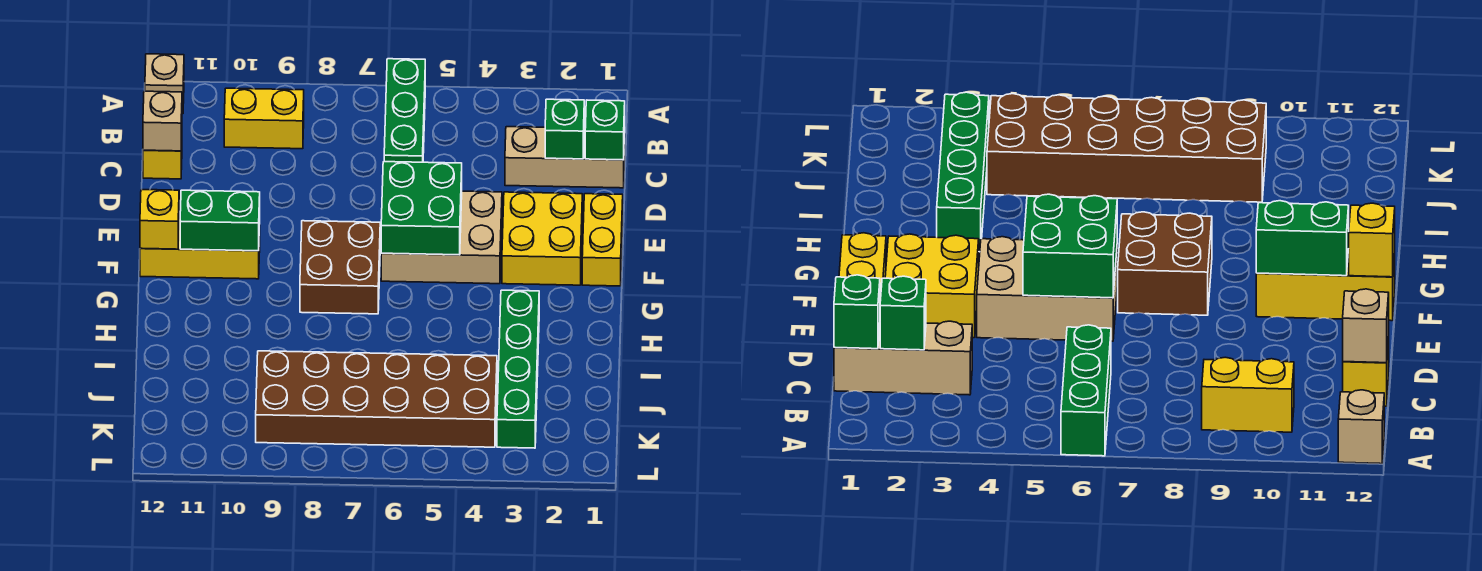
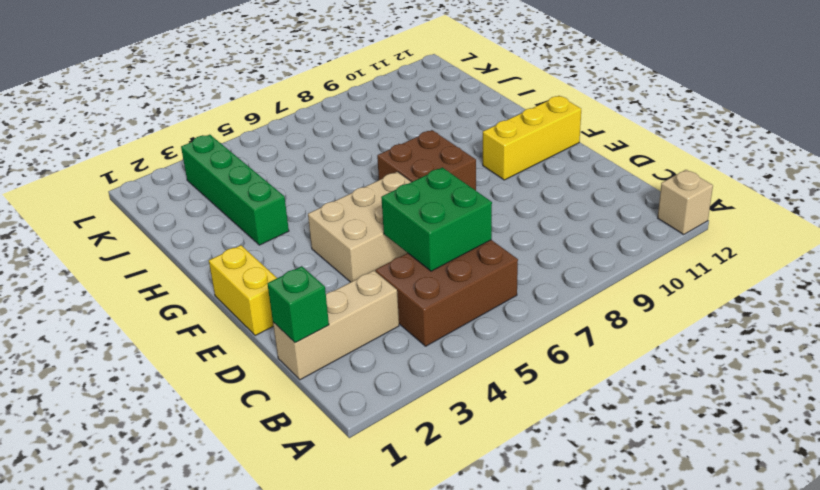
brown 2x3 brick [375,240,518,346] -> green 1x3 brick [384,59,425,162]
green 2x2 brick [381,167,492,271] -> green 2x2 brick moved to [381,162,462,255]
none -> yellow 1x2 brick [224,88,304,149]
none -> yellow 1x1 brick [143,141,182,179]
none -> yellow 2x2 brick [502,192,582,285]

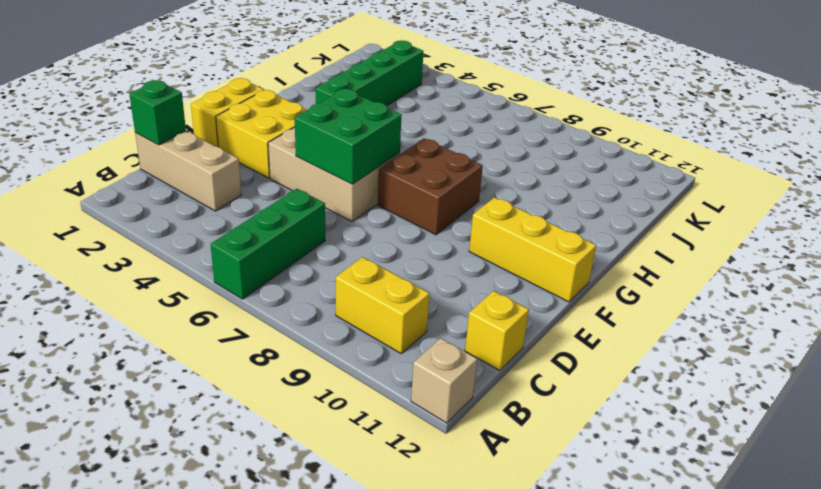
none -> brown 2x6 brick [256,351,497,447]
none -> green 1x1 brick [545,99,584,159]
none -> tan 1x1 brick [143,91,182,151]

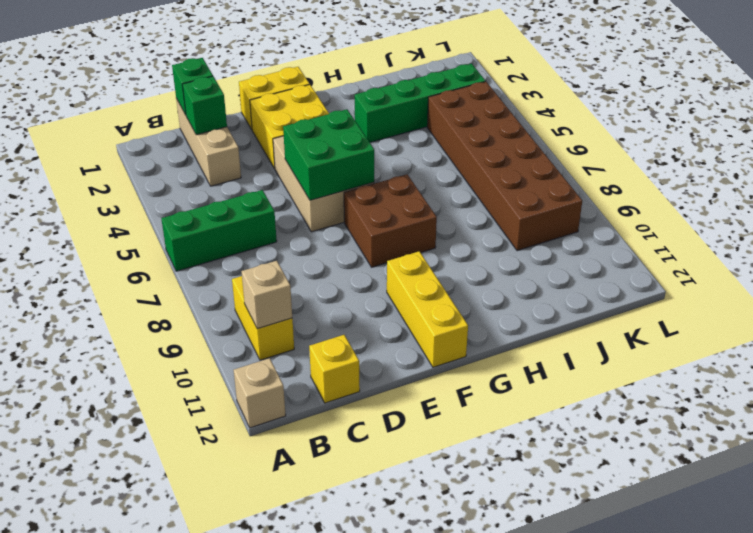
tan 1x1 brick [242,261,292,329] -> tan 1x1 brick moved to [143,91,182,151]
none -> green 1x2 brick [180,190,260,251]
none -> yellow 1x1 brick [140,190,179,249]

